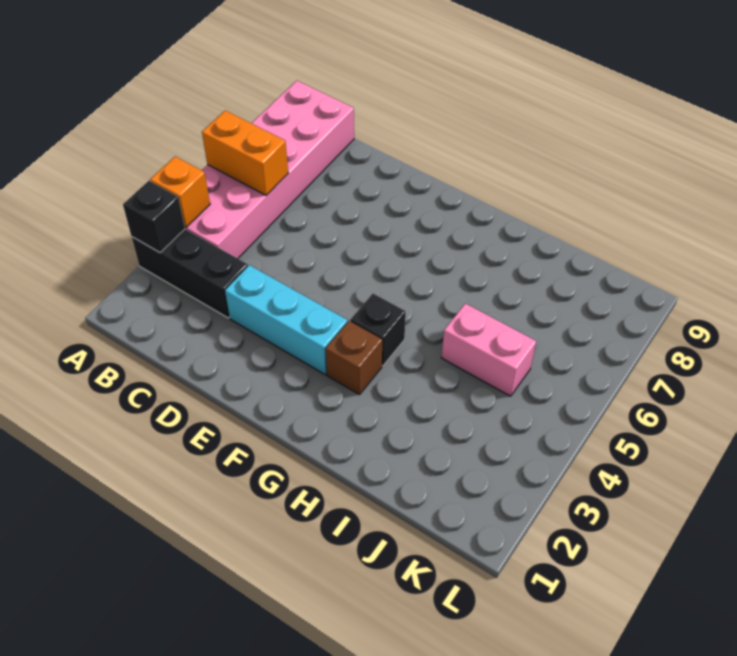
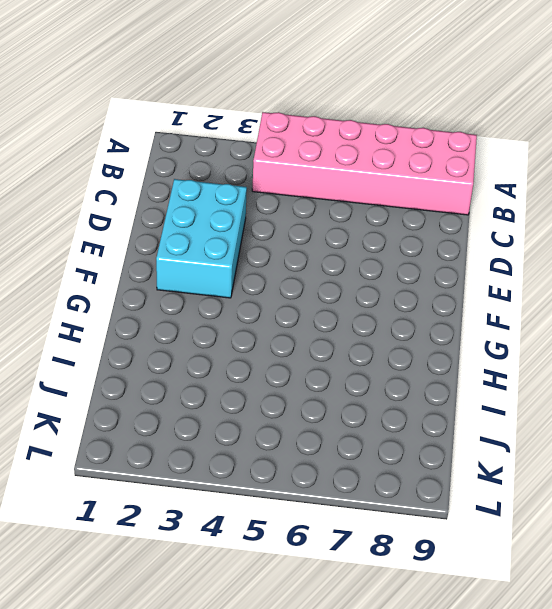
cyan 2x3 brick [156,179,247,298] -> cyan 1x3 brick [225,265,348,375]
none -> black 1x3 brick [132,229,248,318]
none -> brown 1x1 brick [326,321,382,395]

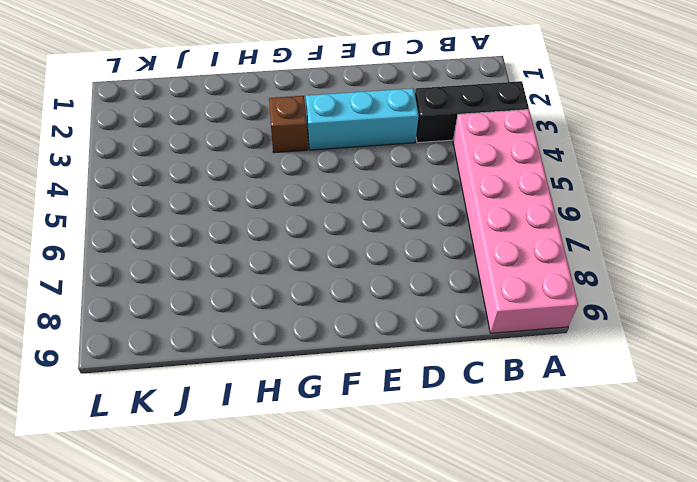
none -> black 1x1 brick [350,293,406,366]
none -> pink 1x2 brick [441,303,536,396]

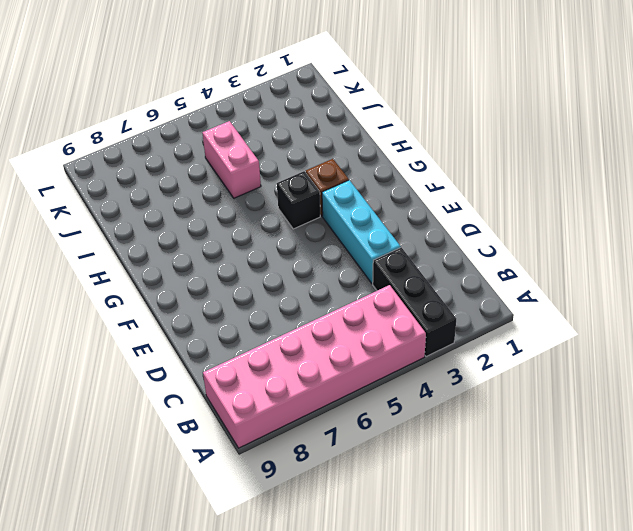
none -> black 1x1 brick [123,181,185,253]
none -> orange 1x1 brick [150,156,210,227]

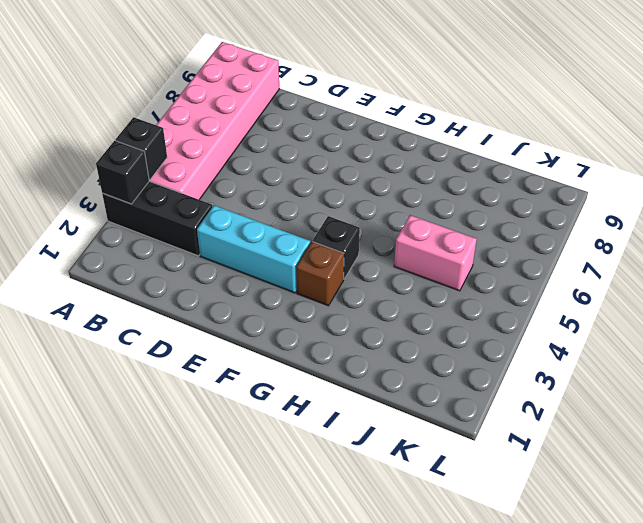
black 1x1 brick [116,117,167,180] -> orange 1x1 brick [150,156,210,227]
none -> orange 1x2 brick [202,110,288,195]

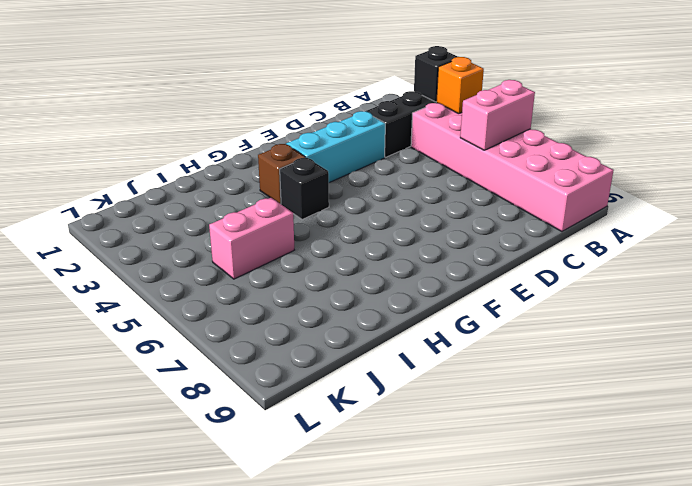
pink 1x2 brick [460,80,535,150] -> orange 1x2 brick [202,110,288,195]

